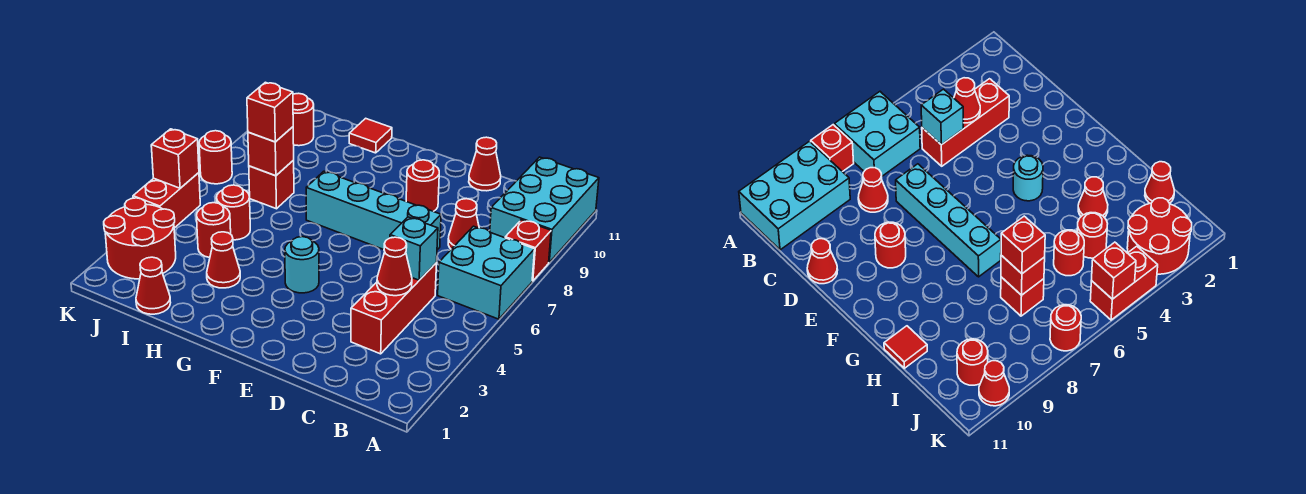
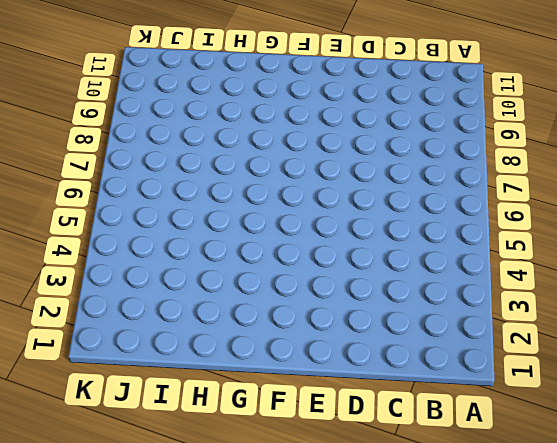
none -> cyan 2x2 brick [438,226,535,319]
none -> red 1x1 brick [505,220,551,281]
none -> cyan 2x3 brick [490,157,599,262]

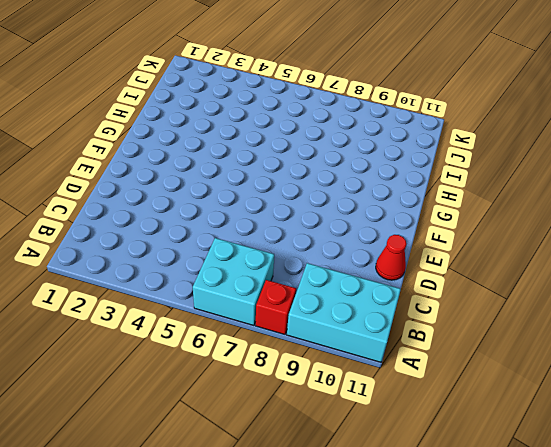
none -> red 1x3 brick [351,263,437,354]
none -> red 1x1 cone [448,199,479,249]
none -> cyan 1x4 brick [306,171,441,250]

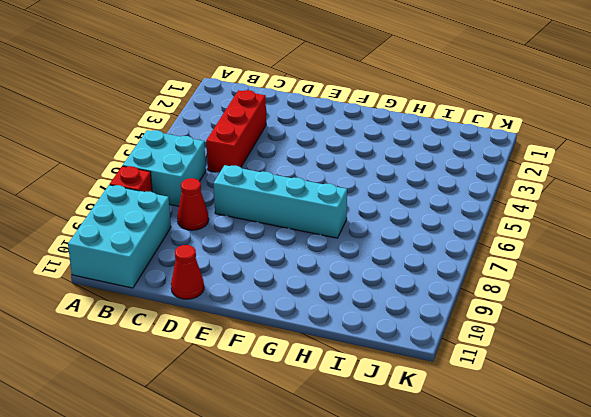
none -> red 1x1 round brick [406,160,439,211]
none -> cyan 1x1 round brick [285,237,319,293]
none -> red 1x1 cone [207,232,240,288]

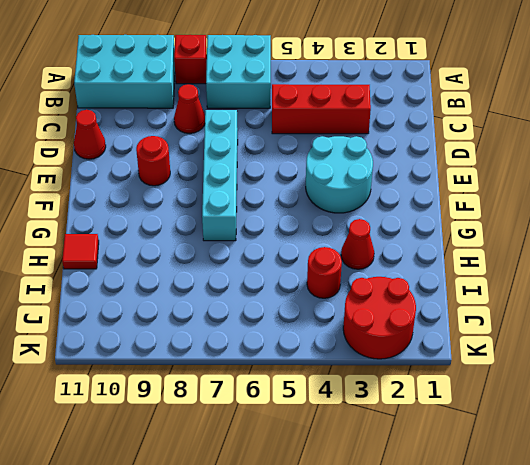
cyan 2x2 round brick [306,136,373,213] -> cyan 1x1 round brick [285,237,319,293]
none -> red 1x1 cone [136,257,171,314]
none -> red 1x1 round brick [217,185,250,240]
none -> red 1x1 brick [249,160,294,209]

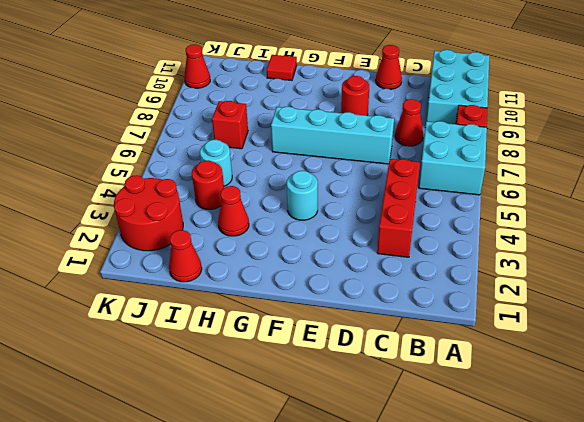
cyan 1x1 round brick [200,140,232,186] -> red 1x1 round brick [217,185,250,240]
none -> red 1x1 round brick [293,93,314,146]
none -> red 1x2 brick [133,173,200,228]
none -> red 1x1 round brick [199,131,232,184]

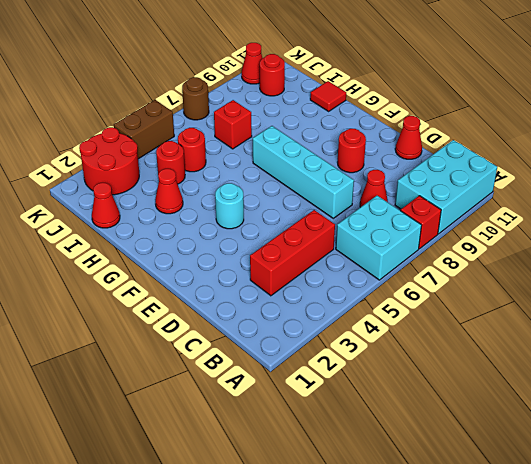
brown 1x2 brick [114,100,174,159] -> red 1x2 brick [133,173,200,228]
brown 1x1 round brick [182,77,209,120] -> red 1x1 round brick [199,131,232,184]
none -> red 1x1 cone [377,237,412,296]
none -> cyan 1x1 brick [390,217,438,280]
none -> red 1x1 brick [248,127,294,176]

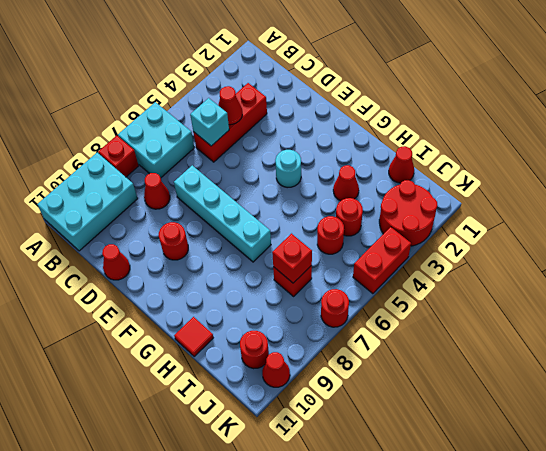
none -> red 1x1 brick [151,129,199,188]
none -> red 1x1 brick [247,82,293,142]

